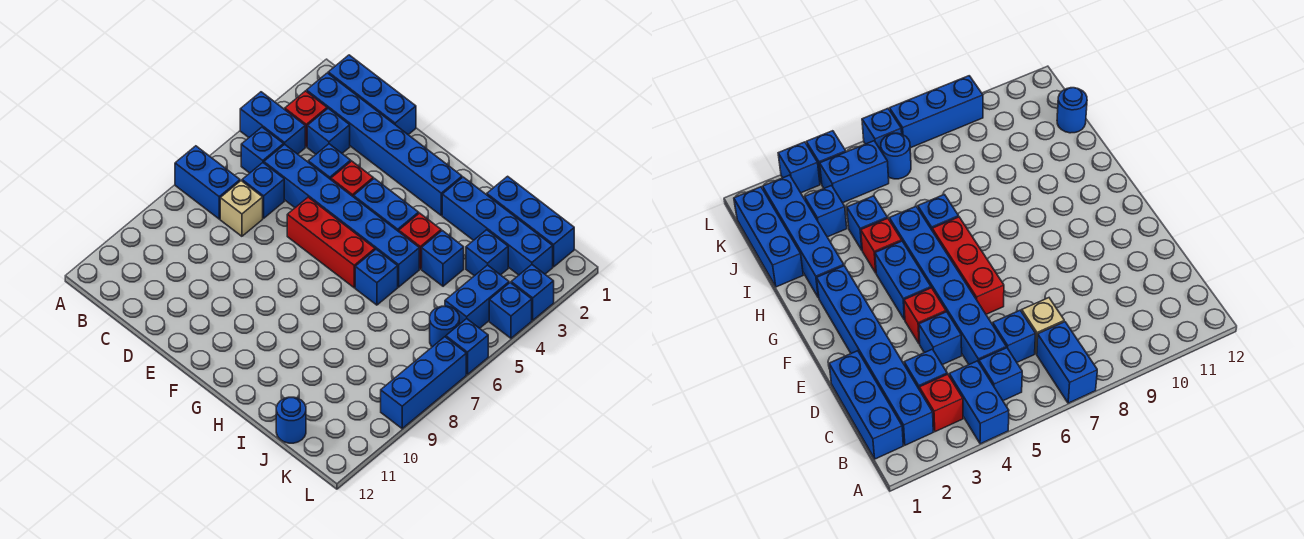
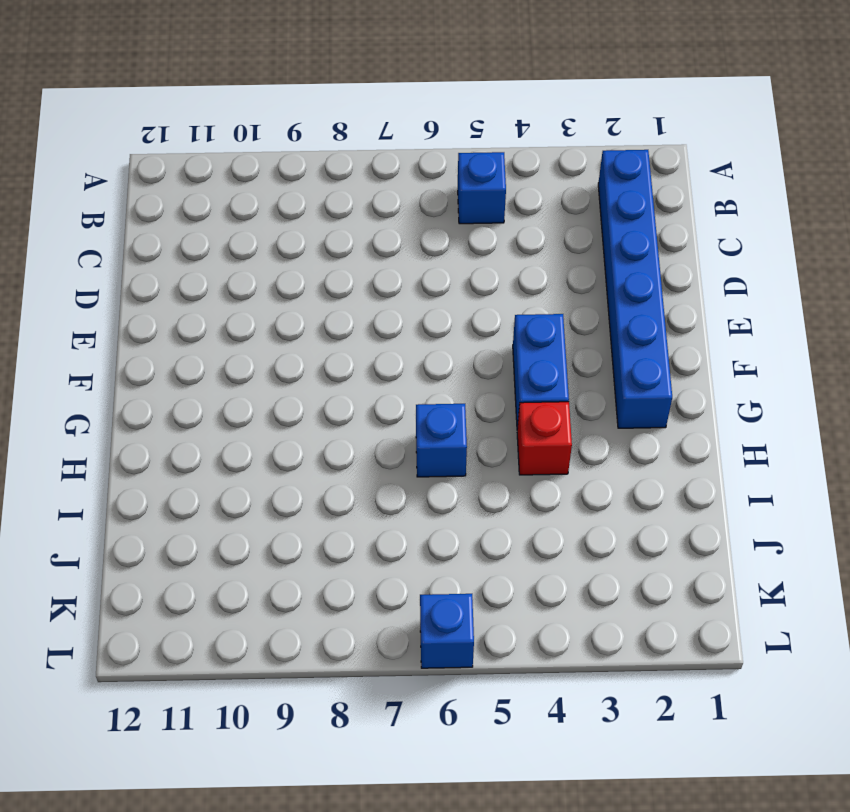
none -> blue 1x2 brick [240,92,305,154]
none -> blue 1x2 brick [175,146,240,219]
none -> blue 1x3 brick [328,55,416,135]

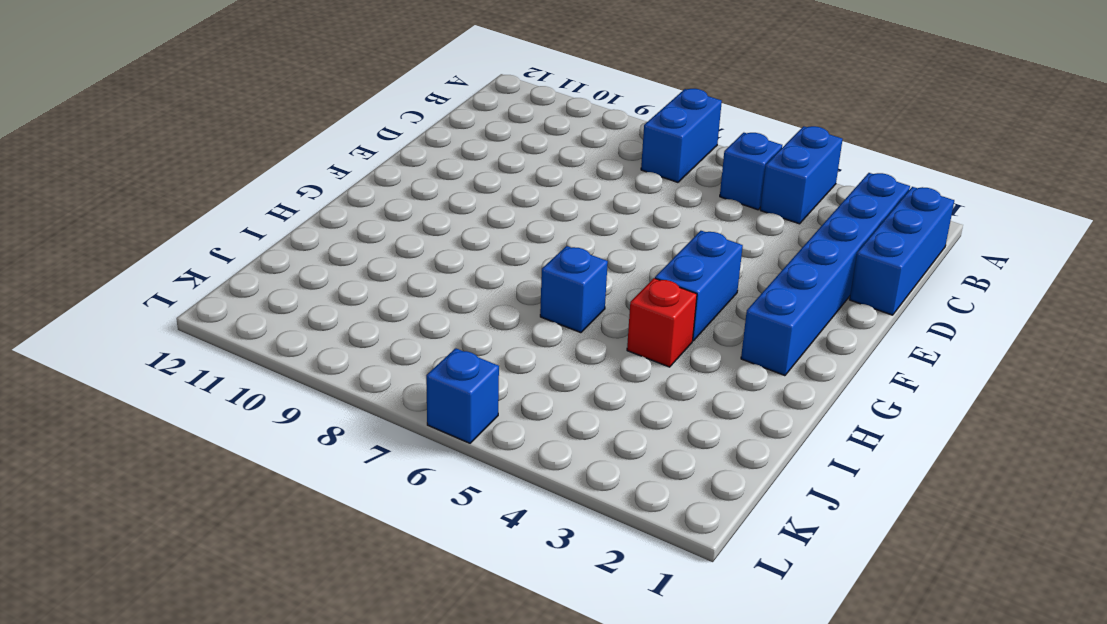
none -> red 1x1 brick [285,91,327,147]
none -> blue 1x1 brick [307,108,350,154]
none -> blue 1x6 brick [264,144,419,287]

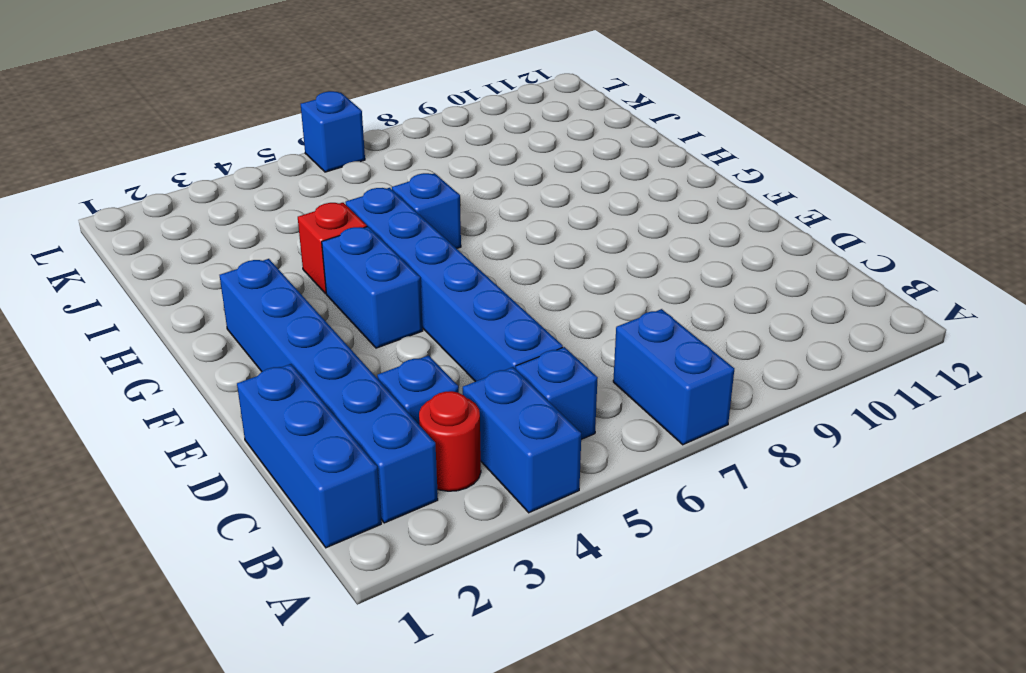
red 1x1 round brick [419,391,481,491] -> red 1x1 brick [285,91,327,147]
none -> blue 1x1 brick [242,163,284,218]
none -> tan 1x1 brick [220,181,263,236]
none -> blue 1x1 brick [308,144,351,179]

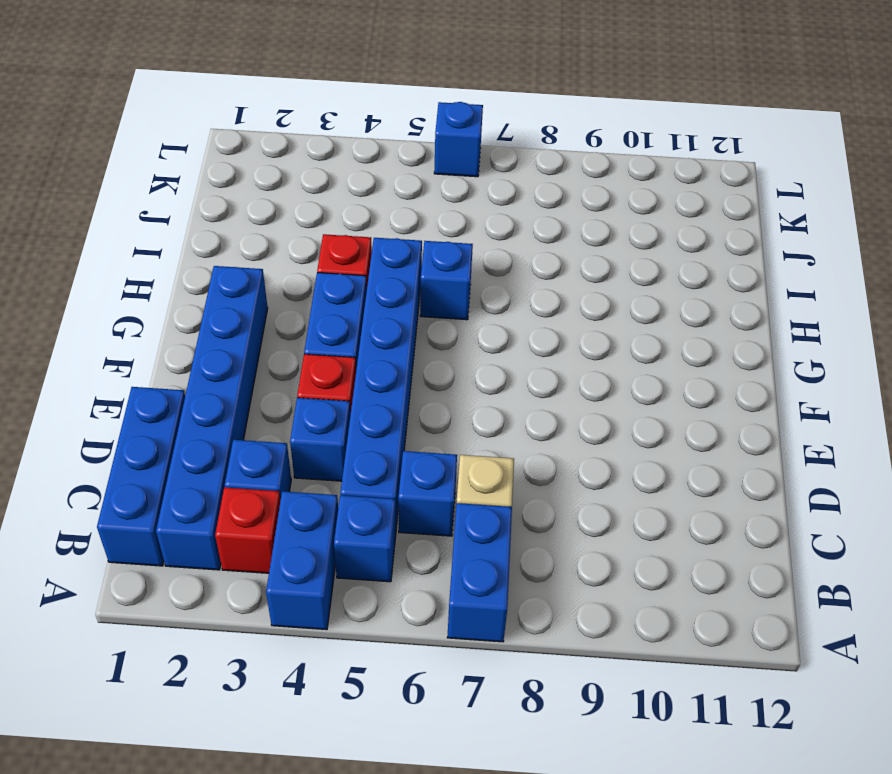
none -> red 1x3 brick [287,197,375,288]
none -> blue 1x4 brick [442,177,553,275]
none -> blue 1x3 brick [487,176,574,267]

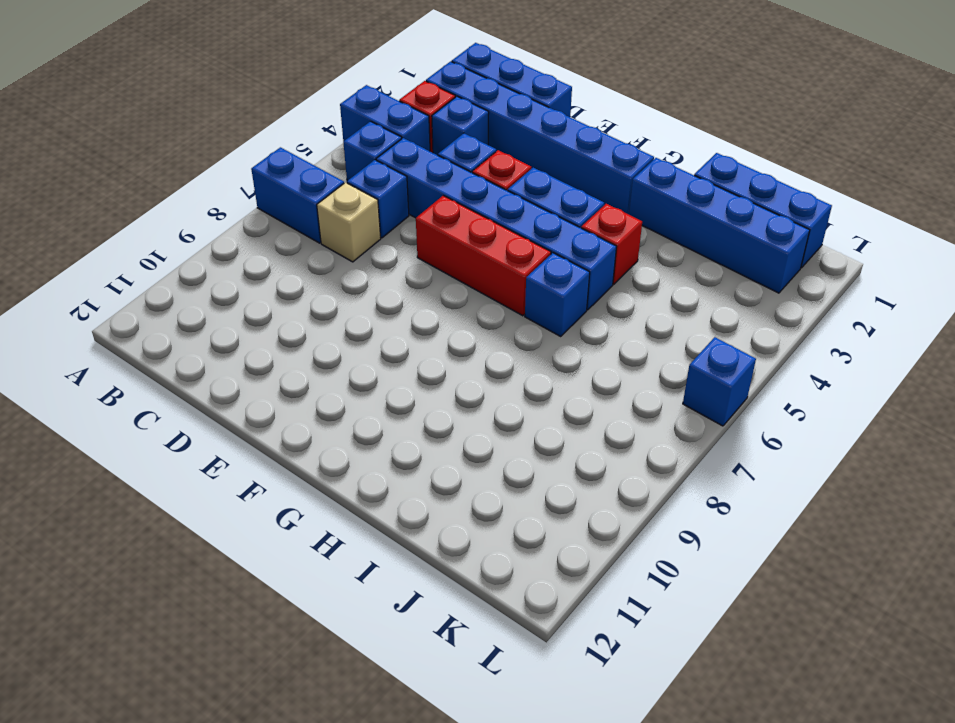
none -> blue 1x1 brick [422,231,464,286]
none -> blue 1x1 brick [466,230,508,276]
none -> blue 1x1 round brick [276,397,306,443]

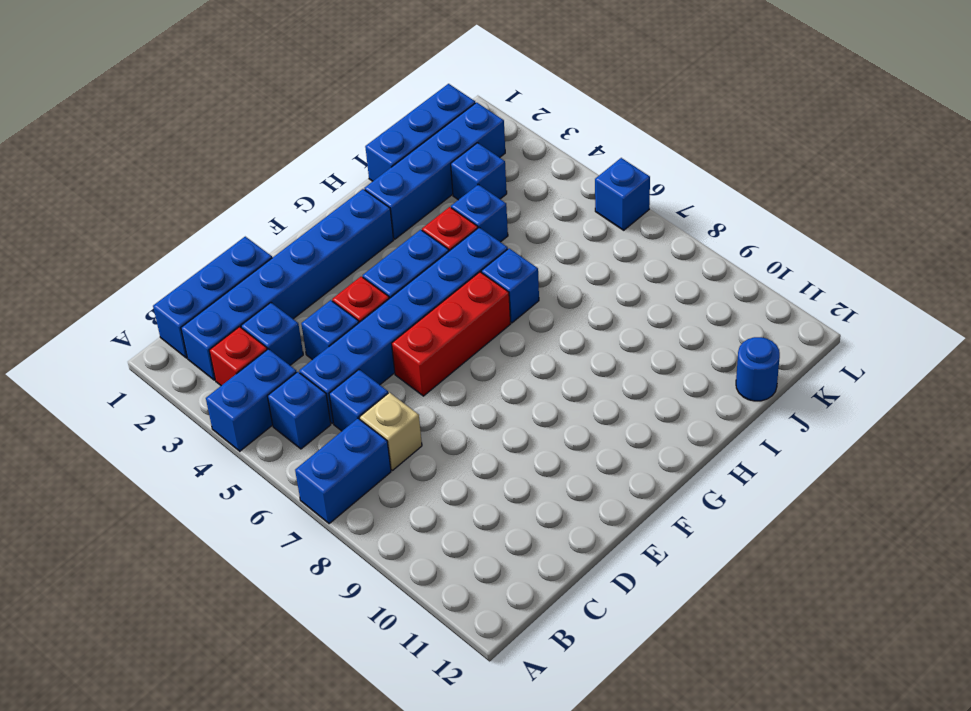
none -> blue 1x2 brick [445,265,509,328]
none -> blue 1x1 round brick [430,306,459,347]
none -> blue 1x1 brick [511,265,554,320]

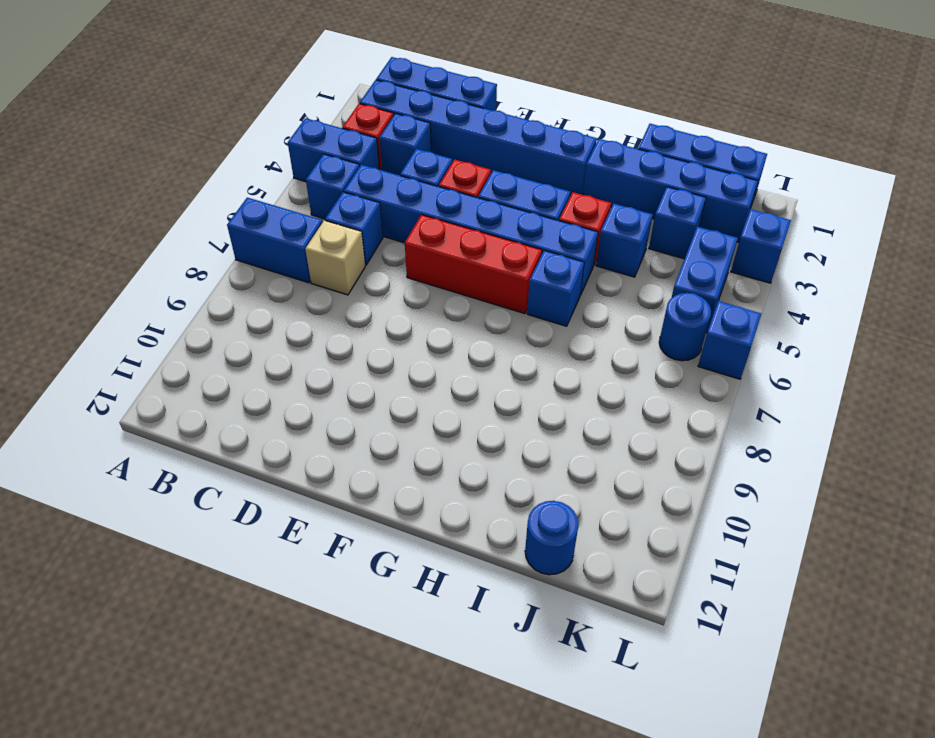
none -> blue 1x1 brick [489,283,532,338]
none -> blue 1x3 brick [381,337,466,429]

